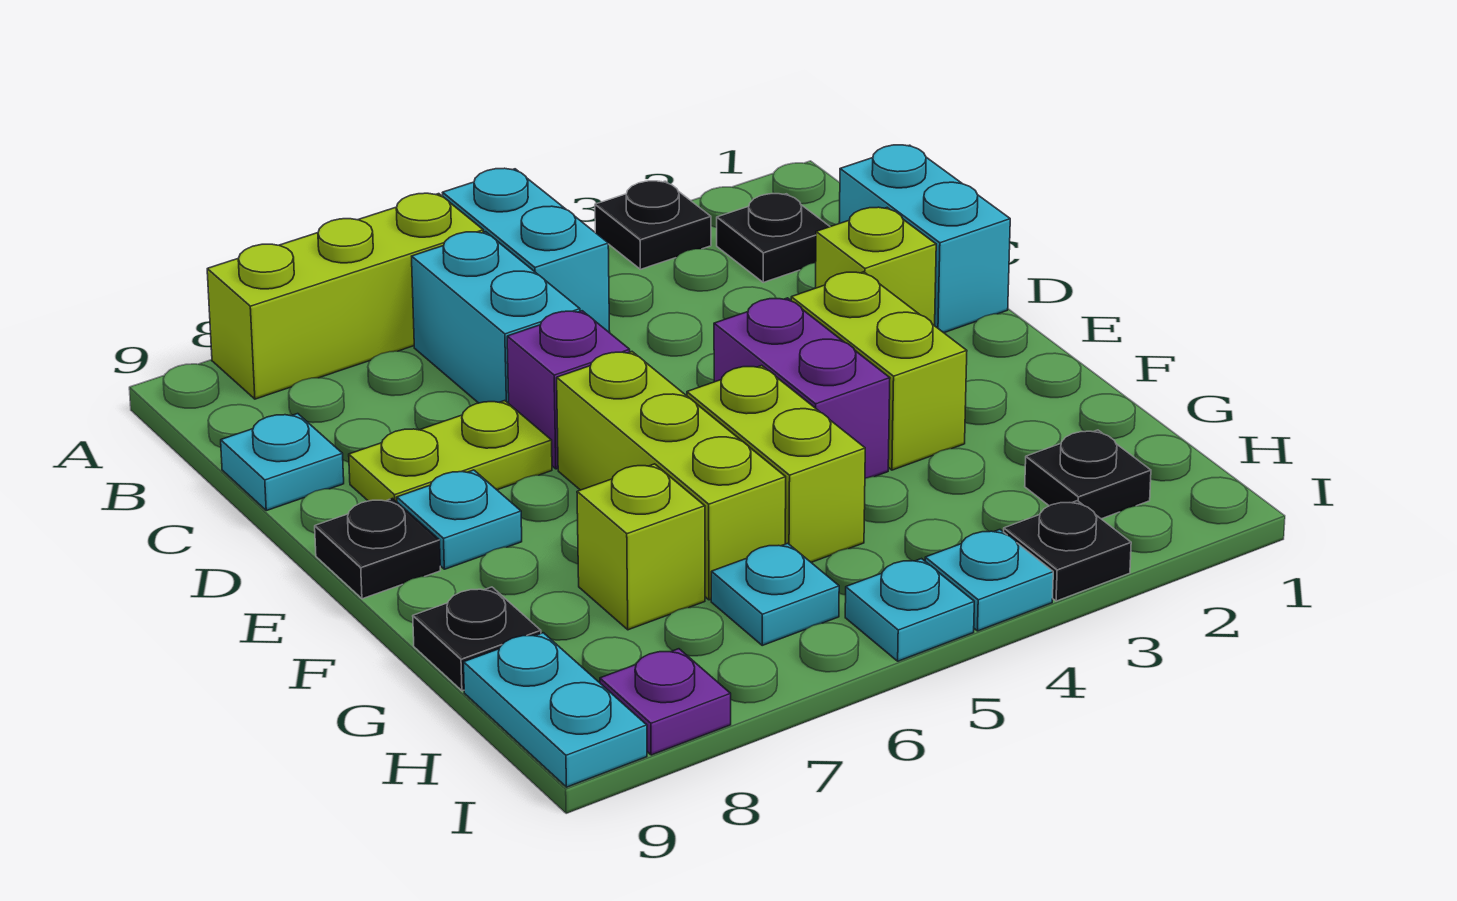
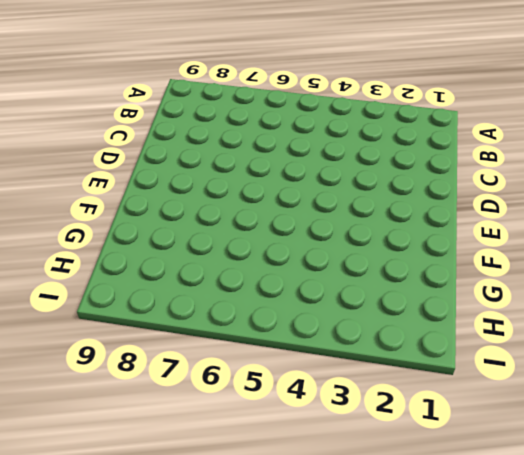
none -> black 1x1 plate [595,181,711,269]
none -> cyan 1x2 brick [443,168,610,333]
none -> lime 1x3 brick [207,193,483,399]

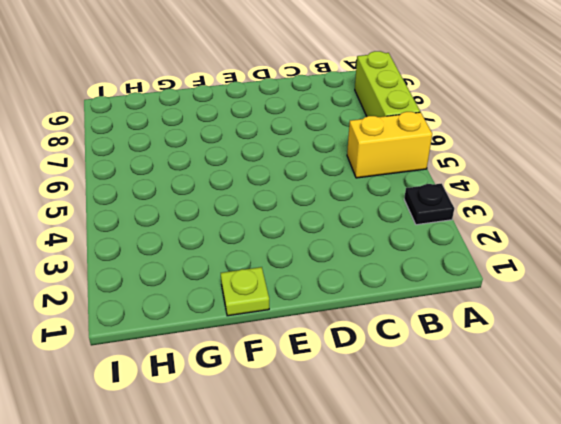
yellow 1x2 brick [347,112,432,178] -> cyan 1x2 brick [443,168,610,333]
lime 1x1 plate [221,267,269,316] -> none
none -> black 1x1 plate [717,194,830,282]
none -> cyan 1x2 brick [412,232,580,403]
none -> cyan 1x2 brick [839,145,1010,333]

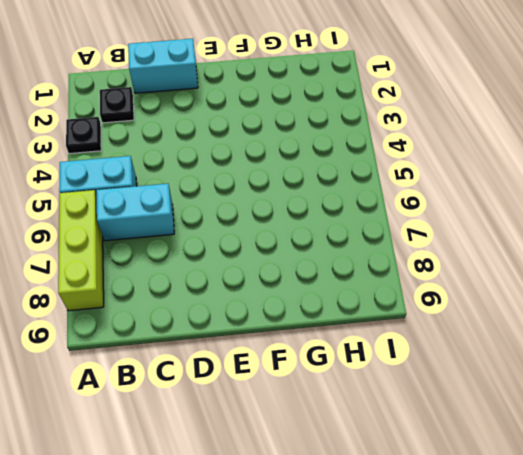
none -> cyan 1x1 plate [221,414,344,511]
none -> lime 1x1 brick [816,207,936,326]
none -> purple 1x1 brick [507,311,630,469]

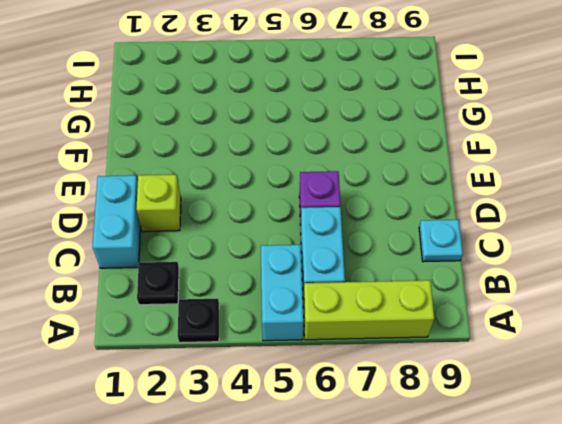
none -> lime 1x2 plate [349,401,552,502]
none -> lime 1x2 brick [791,272,967,470]
none -> purple 1x2 brick [714,298,890,478]

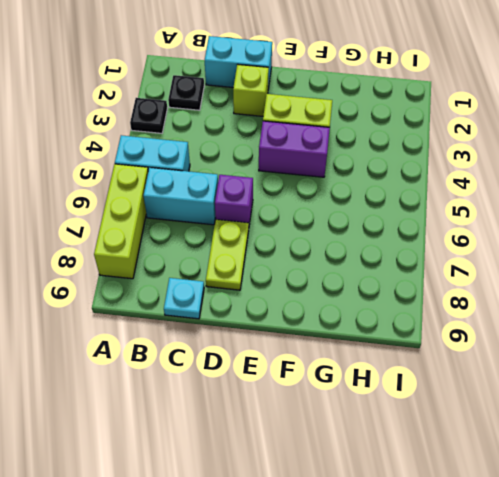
none -> lime 1x3 brick [557,352,786,600]
none -> cyan 1x1 plate [397,470,522,569]
none -> black 1x1 plate [315,498,440,599]

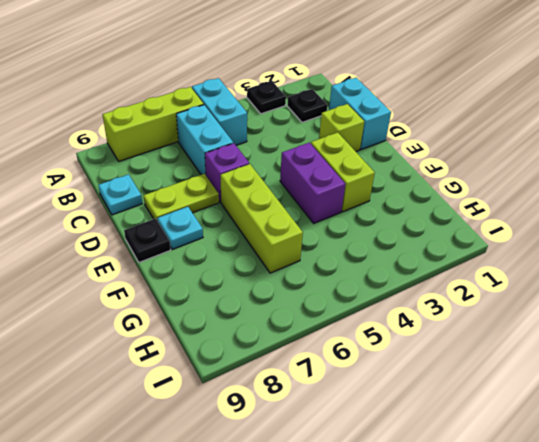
none -> lime 1x2 brick [687,366,865,562]
none -> lime 1x1 brick [577,464,705,630]
none -> black 1x1 plate [413,587,541,691]

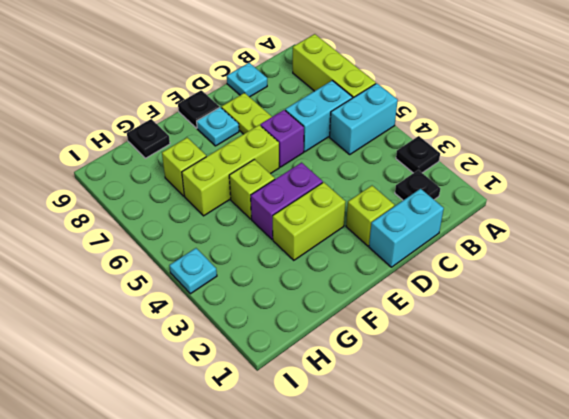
lime 1x1 brick [229,159,275,219] -> lime 1x2 brick [687,366,865,562]
none -> black 1x1 plate [1025,430,1151,519]
none -> cyan 1x1 plate [711,543,839,645]
none -> cyan 1x2 plate [464,633,647,787]

